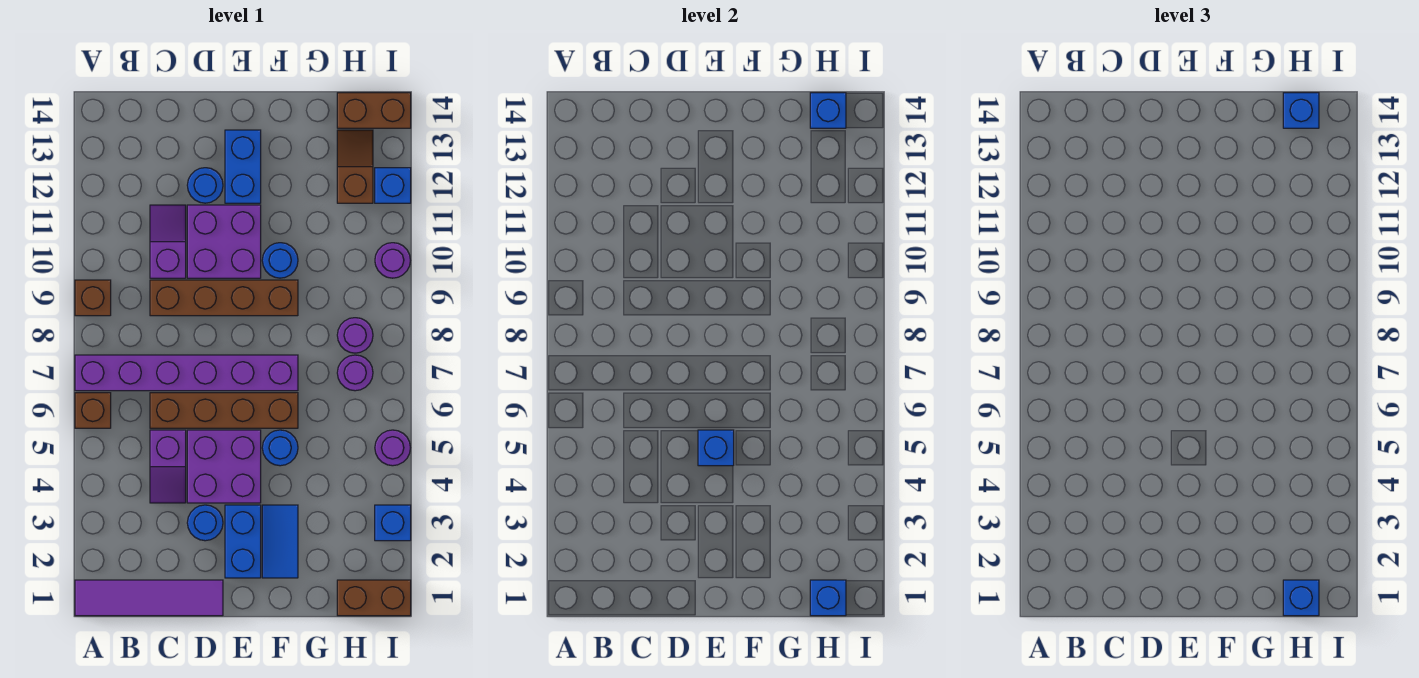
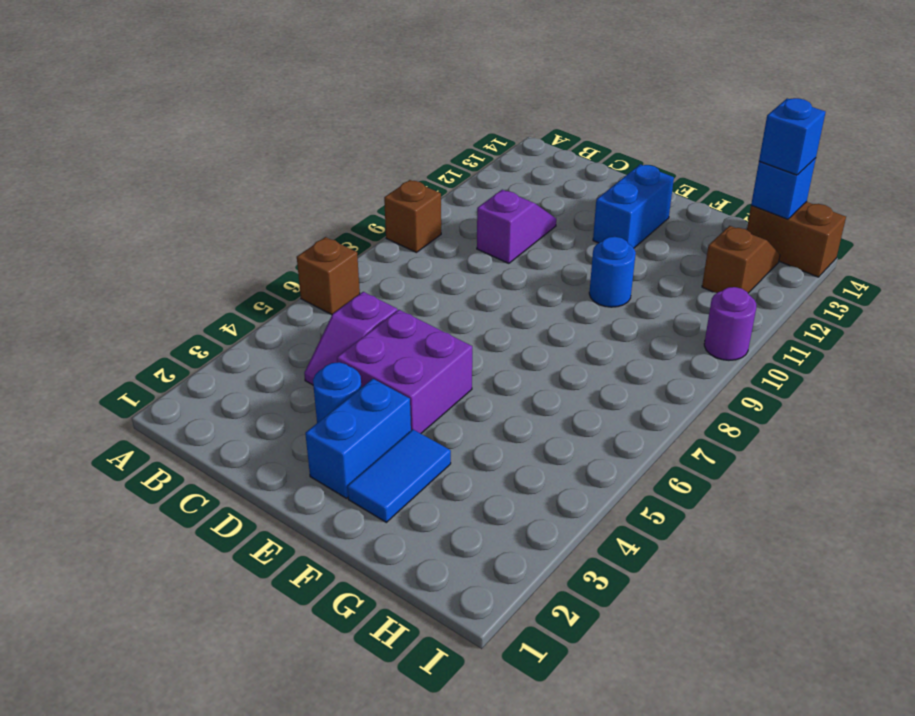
none -> purple 1x4 tile [75,580,223,616]
none -> purple 1x6 brick [75,355,298,391]
none -> brown 1x4 brick [150,393,298,428]
none -> brown 1x4 brick [150,280,298,316]

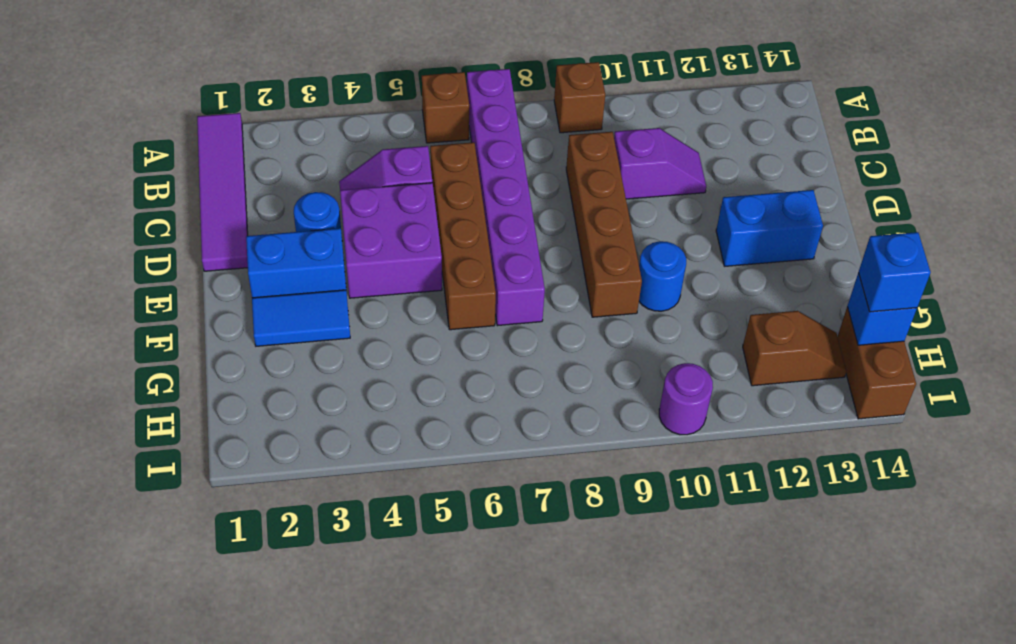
none -> purple 2x2 brick [187,205,261,278]
none -> blue 1x1 round brick [187,168,223,203]
none -> blue 1x1 round brick [262,430,298,466]
none -> brown 1x2 brick [337,580,411,616]

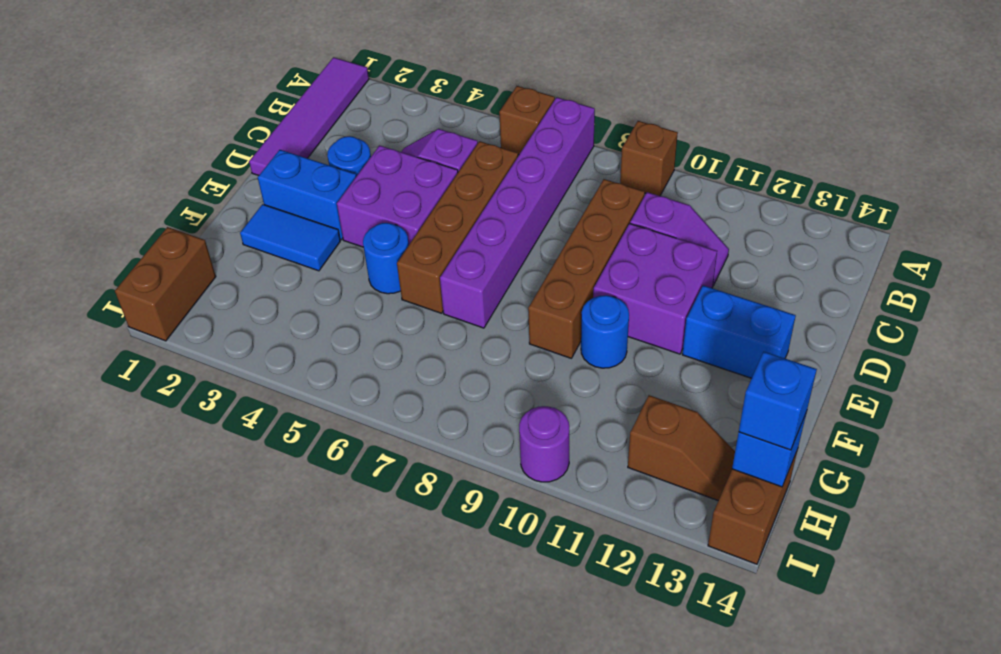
none -> blue 1x1 round brick [187,168,223,203]
none -> purple 1x1 round brick [337,355,373,391]
none -> purple 1x1 round brick [337,318,373,353]
none -> blue 1x1 brick [375,505,411,541]

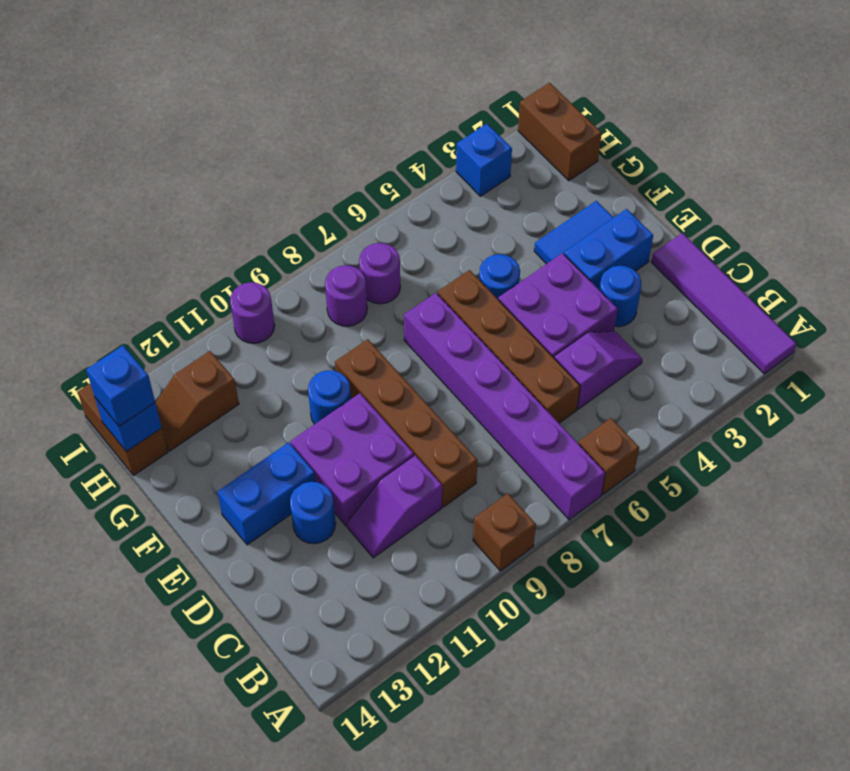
none -> purple 1x1 round brick [375,430,410,466]
none -> blue 1x1 brick [375,168,411,203]
none -> blue 1x1 brick [698,430,734,466]
none -> blue 1x1 brick [810,580,846,616]

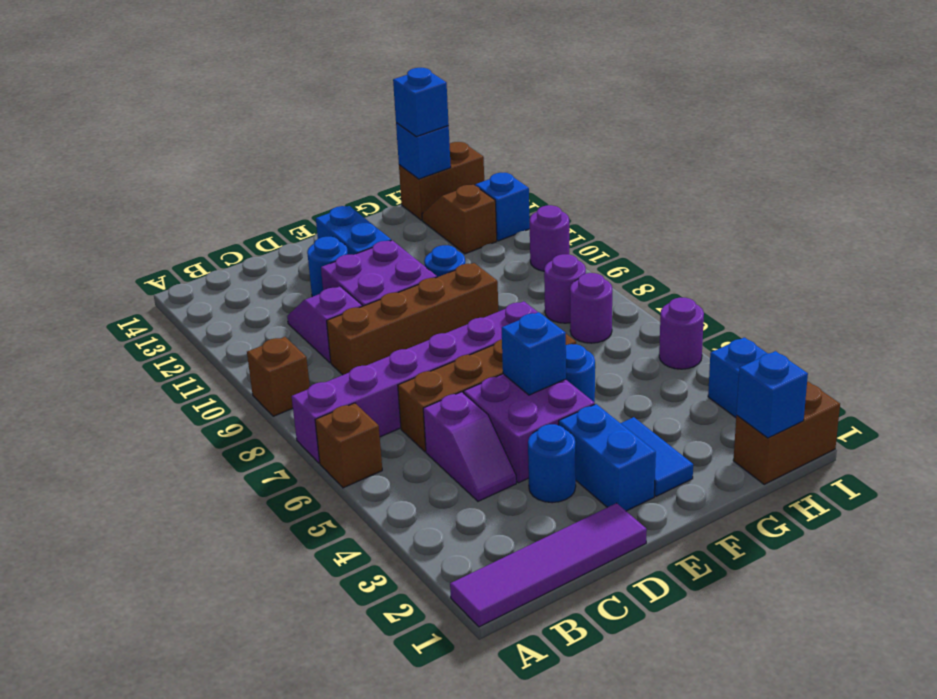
none -> blue 1x1 brick [1283,580,1319,616]

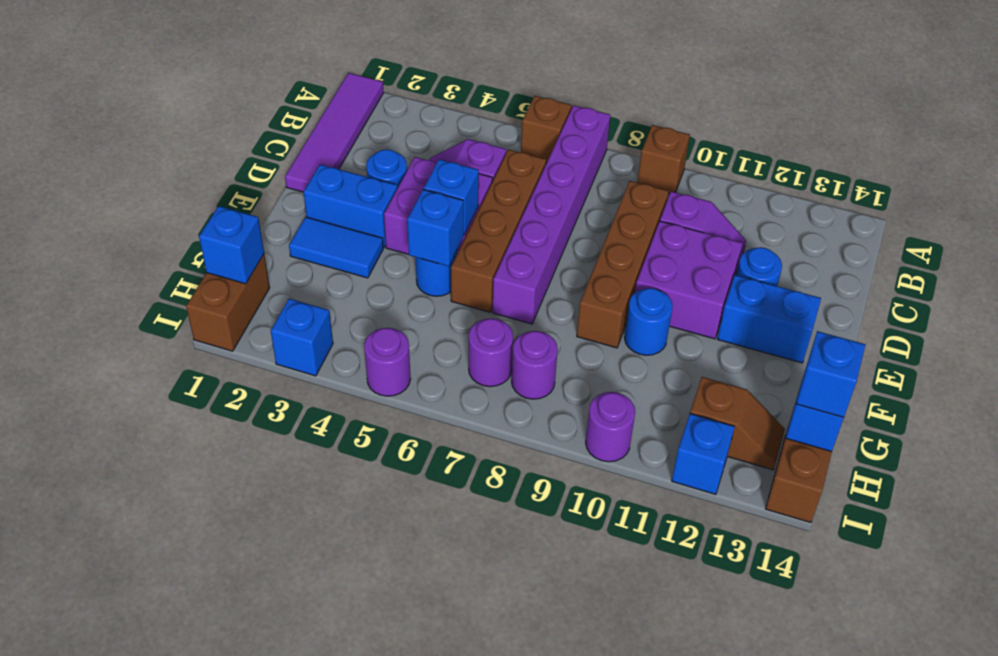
blue 1x1 brick [407,189,463,266] -> blue 1x1 brick moved to [1283,580,1319,616]

